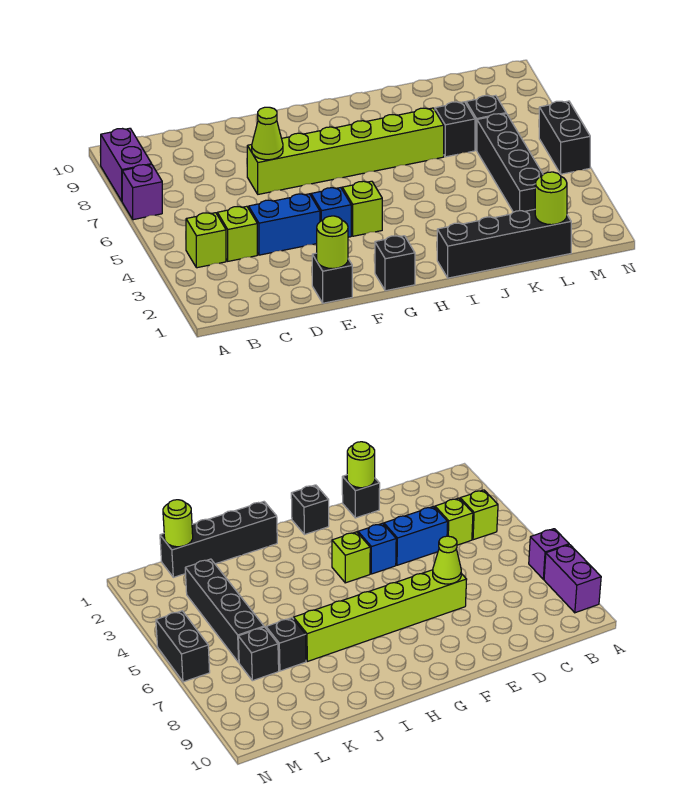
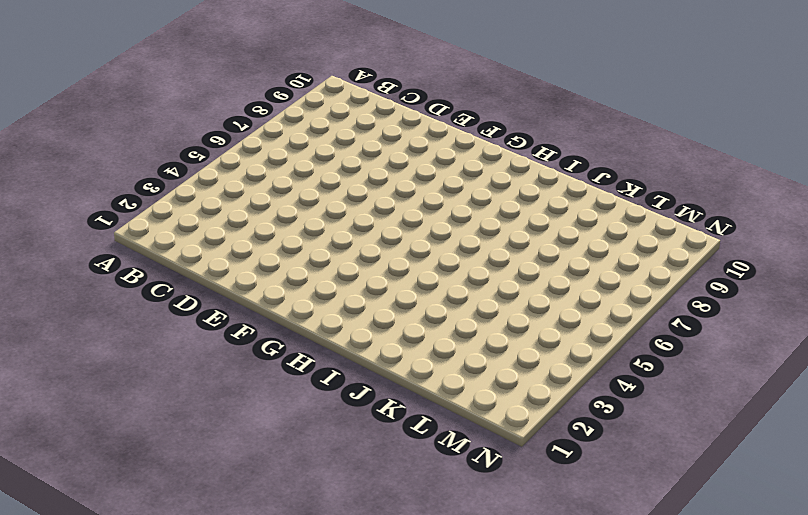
none -> purple 1x1 brick [122,165,162,220]
none -> purple 1x2 brick [101,128,152,201]
none -> lime 1x1 brick [186,213,226,268]

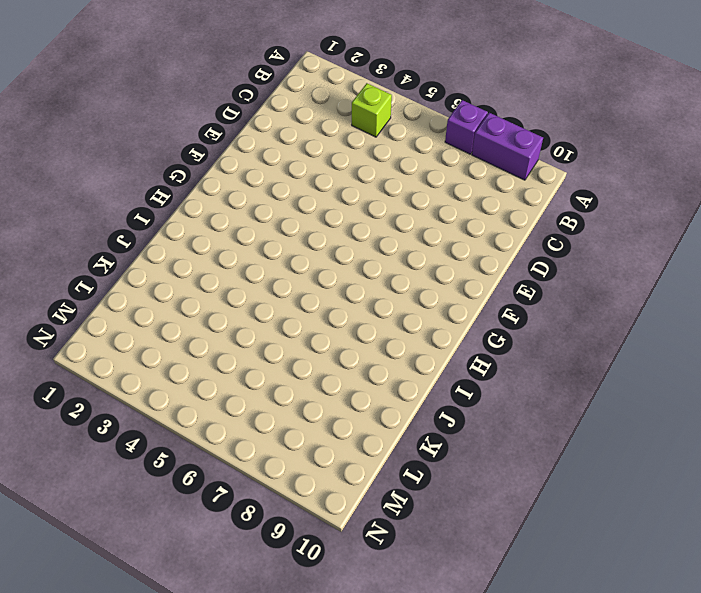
none -> lime 1x1 brick [217,206,257,261]
none -> blue 1x2 brick [249,194,320,255]
none -> black 1x1 brick [312,253,352,303]

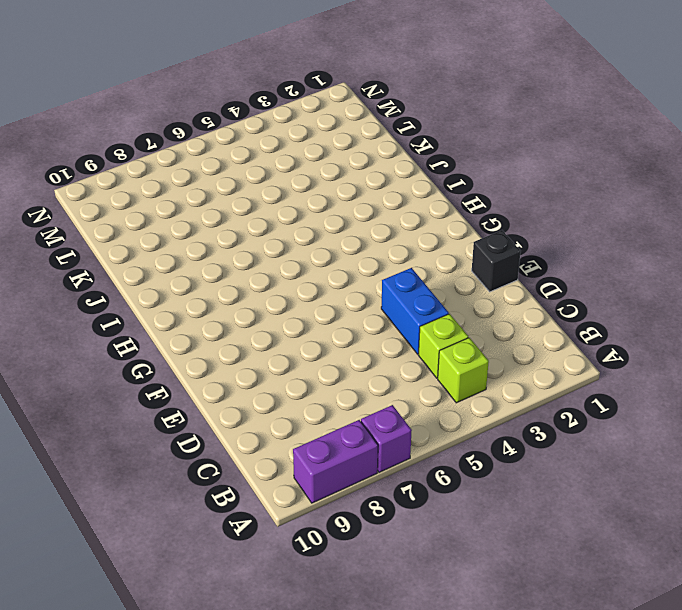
none -> lime 1x6 brick [247,108,444,194]
none -> blue 1x1 brick [311,188,351,237]
none -> black 1x1 brick [375,236,415,291]

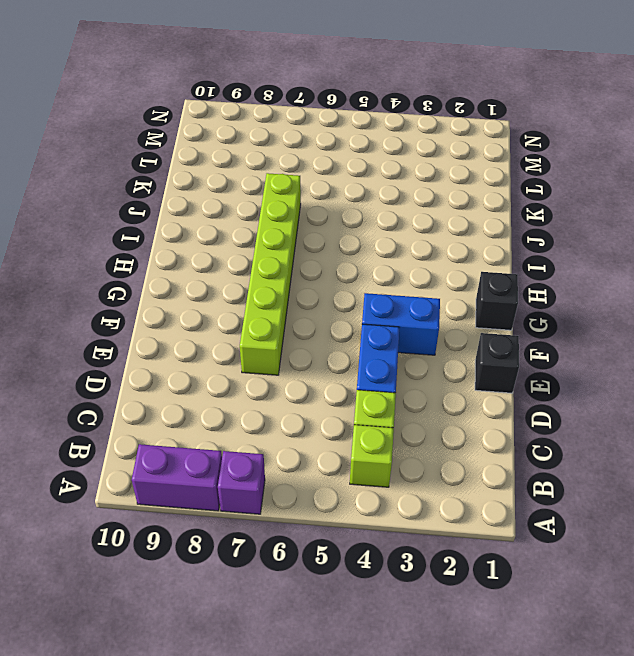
blue 1x2 brick [362,293,440,355] -> blue 1x1 brick [311,188,351,237]
none -> lime 1x1 brick [342,181,382,236]
none -> black 1x4 brick [437,209,571,278]
none -> black 1x1 brick [435,102,475,157]

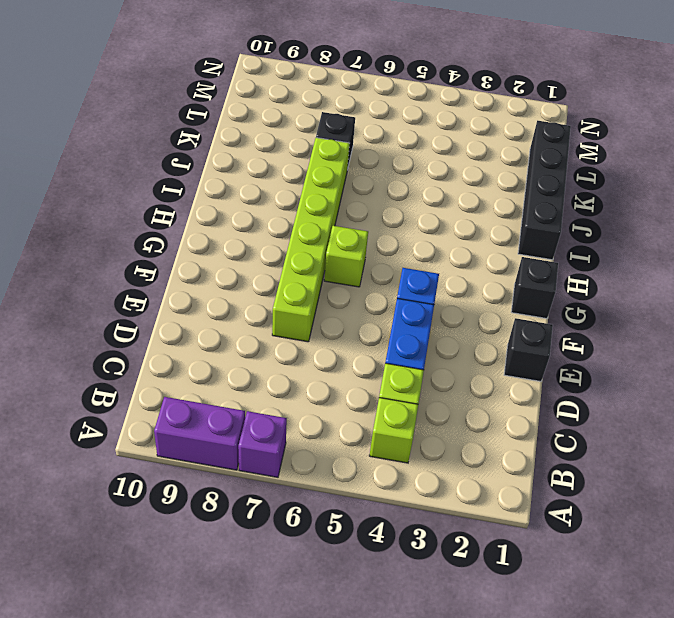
lime 1x1 brick [324,226,368,287] -> lime 1x1 brick moved to [342,181,382,236]
none -> black 1x4 brick [477,114,543,212]
none -> black 1x1 brick [466,95,506,150]
none -> black 1x2 brick [539,101,590,174]

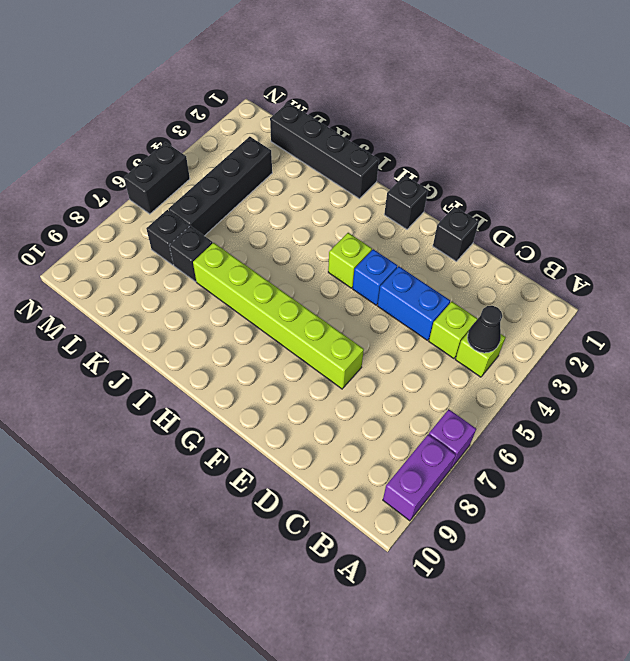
black 1x1 cone [467,306,502,353] -> none
none -> lime 1x1 round brick [317,216,348,269]
none -> lime 1x1 cone [252,107,283,160]
none -> lime 1x1 round brick [535,172,567,225]

